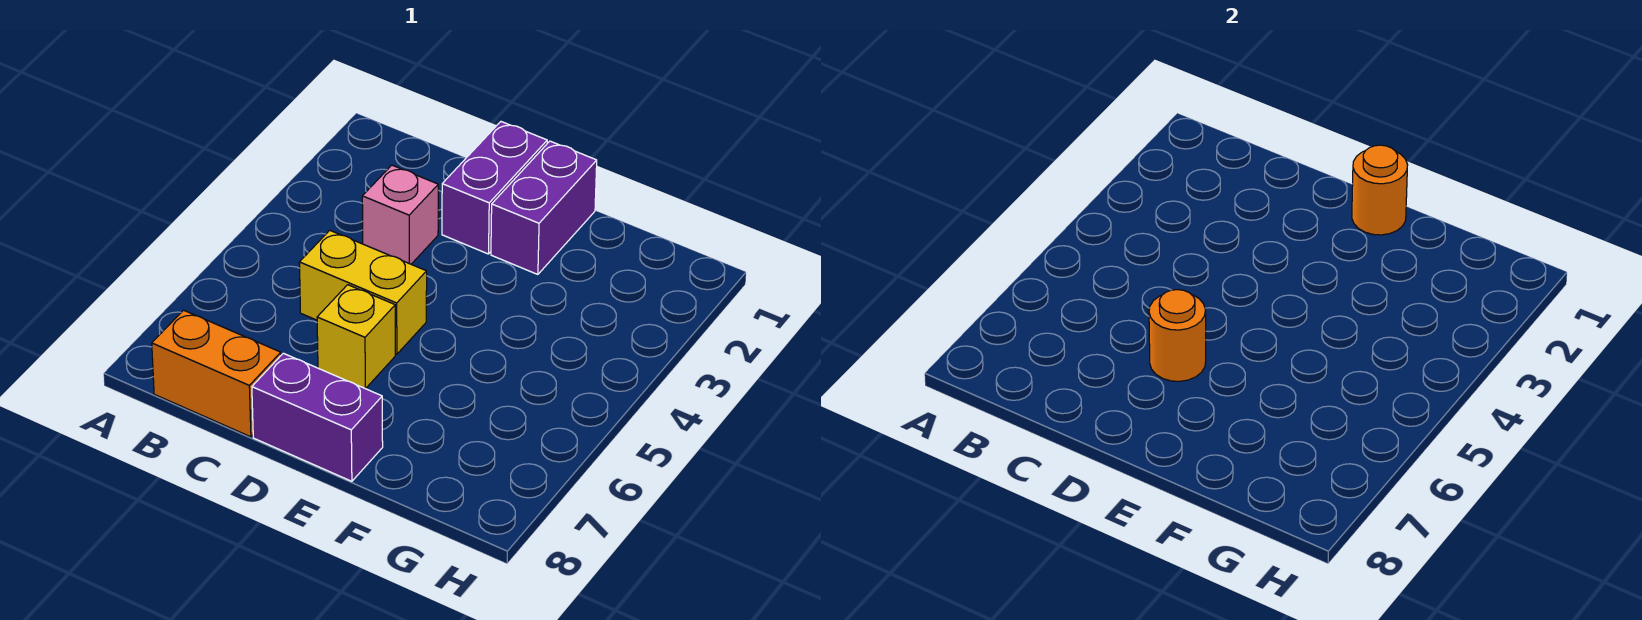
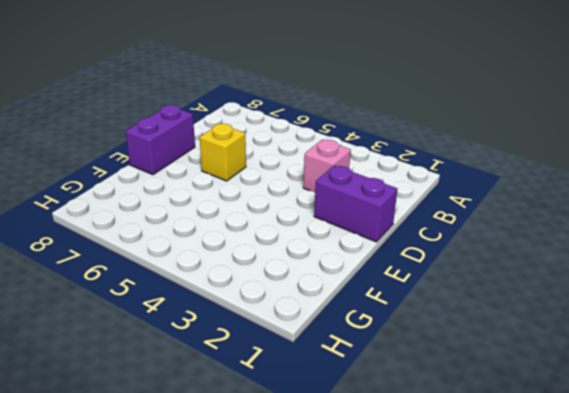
none -> orange 1x2 brick [152,310,281,437]
none -> yellow 1x2 brick [299,230,427,354]

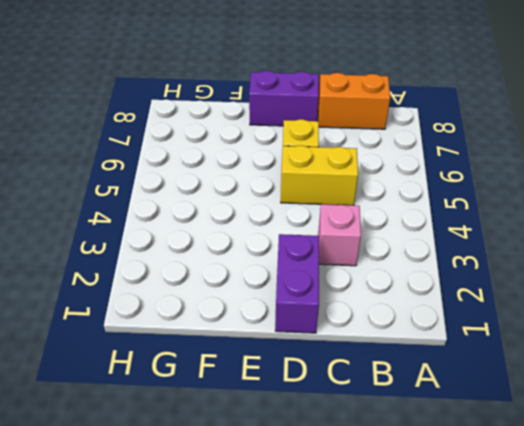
none -> purple 1x2 brick [491,141,597,274]
none -> orange 1x1 round brick [1149,290,1206,381]

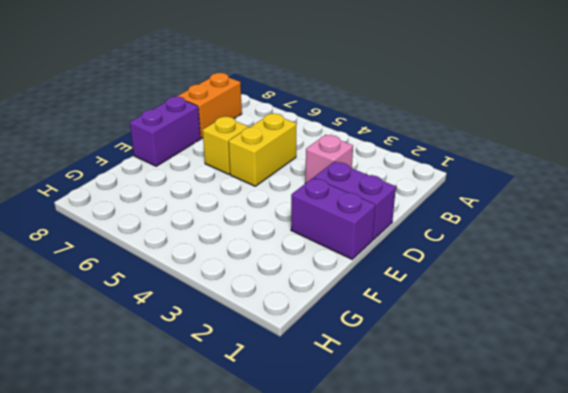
none -> orange 1x1 round brick [1149,290,1206,381]
none -> orange 1x1 round brick [1352,145,1408,235]

